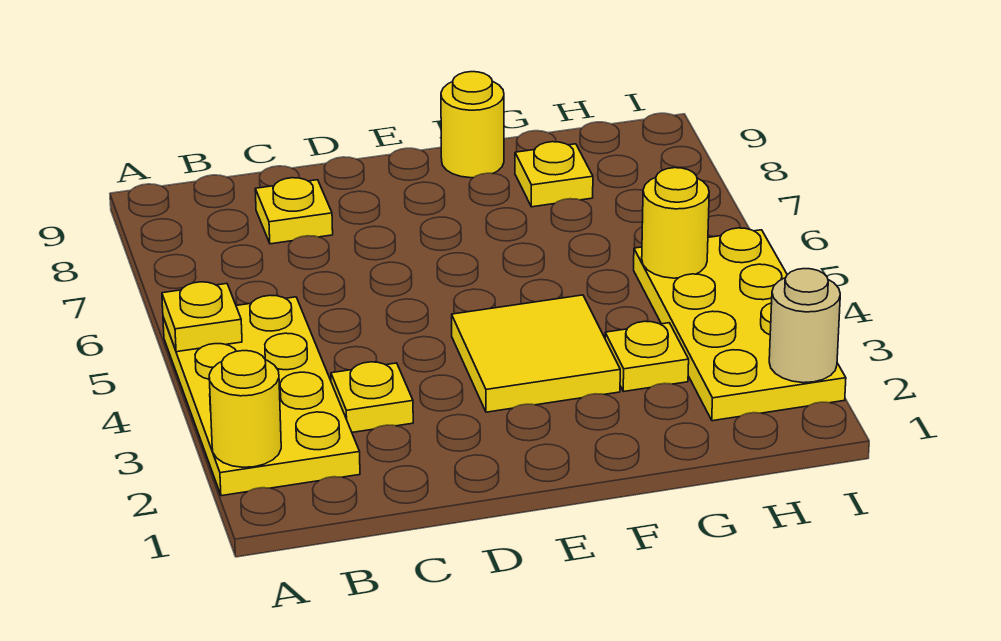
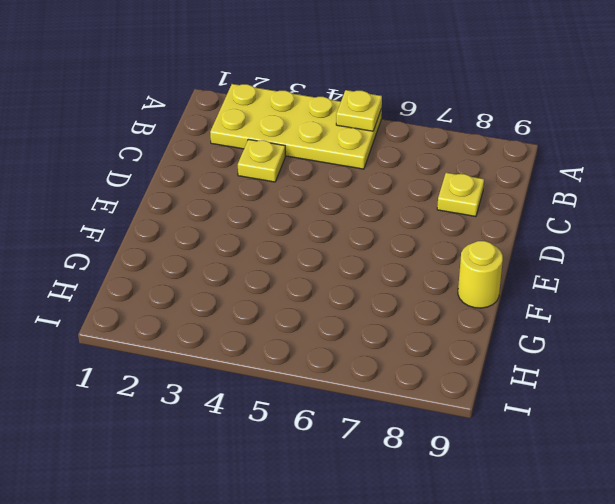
none -> yellow 2x2 tile [452,295,620,412]
none -> yellow 1x1 plate [605,321,689,392]
none -> yellow 1x1 plate [515,142,593,207]

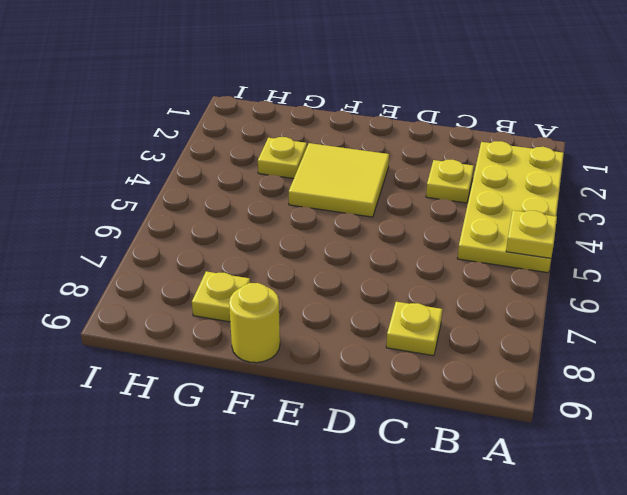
none -> yellow 2x4 plate [634,228,846,421]
none -> yellow 1x1 round brick [209,351,281,467]
none -> yellow 1x1 round brick [642,168,709,278]

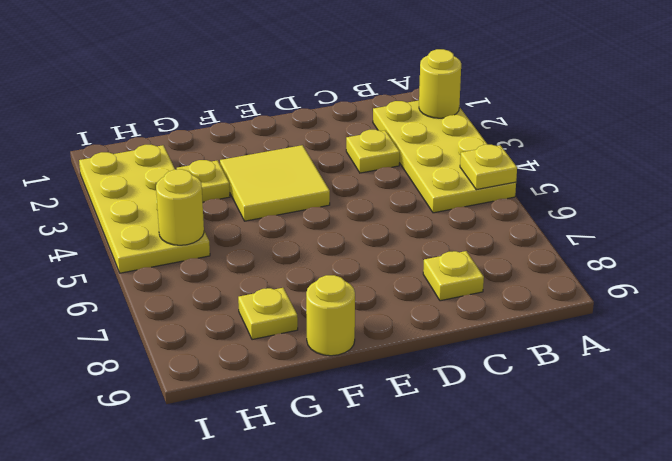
none -> tan 1x1 round brick [769,269,840,383]

